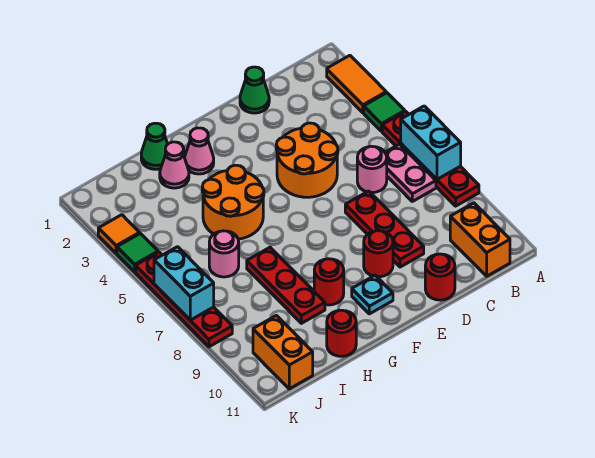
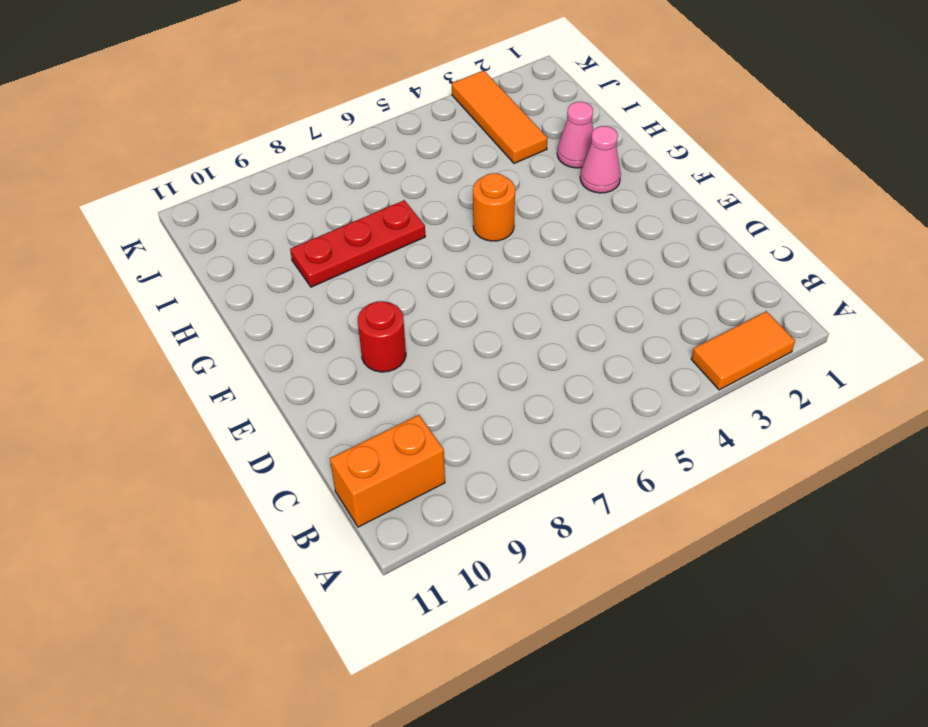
orange 1x1 round brick [473,173,515,241] -> orange 2x2 round brick [202,165,264,239]
orange 1x3 tile [452,70,548,163] -> orange 1x1 tile [98,215,140,253]
none -> green 1x1 tile [364,93,405,131]
none -> red 1x4 plate [382,111,479,206]
none -> pink 1x2 plate [385,144,436,201]

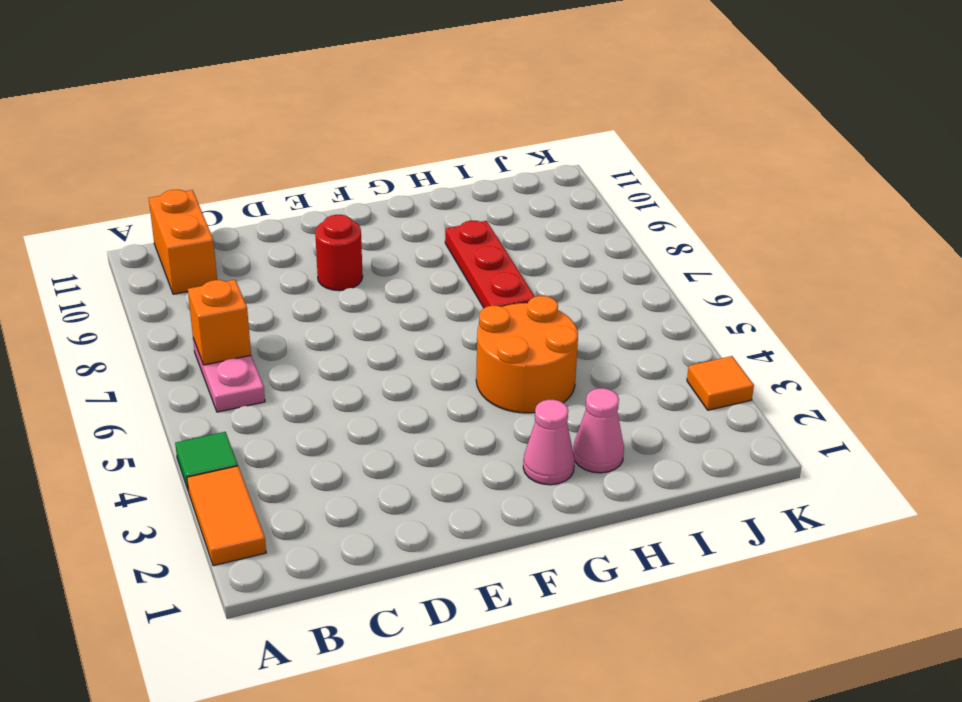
orange 1x1 brick [188,280,251,365] -> none
none -> red 1x4 plate [382,111,479,206]
none -> pink 1x1 round brick [357,146,387,193]
none -> green 1x1 cone [240,67,269,113]

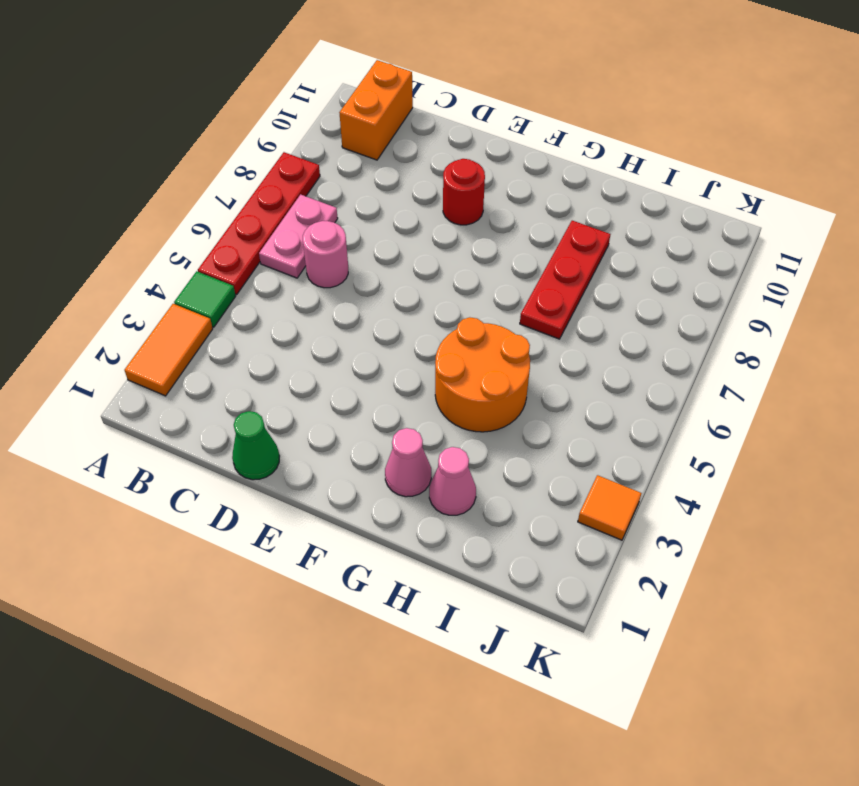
none -> orange 2x2 round brick [276,123,338,197]
none -> red 1x3 plate [345,191,424,267]
none -> red 1x1 round brick [425,254,455,300]

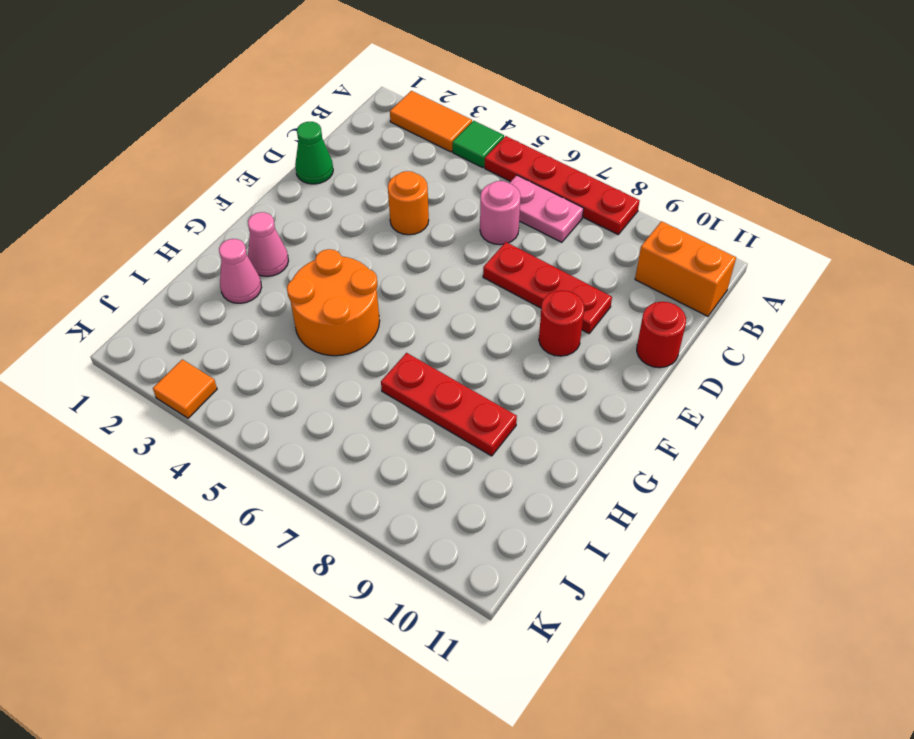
orange 1x1 round brick [388,171,429,235] -> orange 2x2 round brick [276,123,338,197]
none -> cyan 1x1 plate [352,275,393,314]
none -> red 1x1 round brick [314,259,344,305]
none -> green 1x1 cone [141,123,168,169]

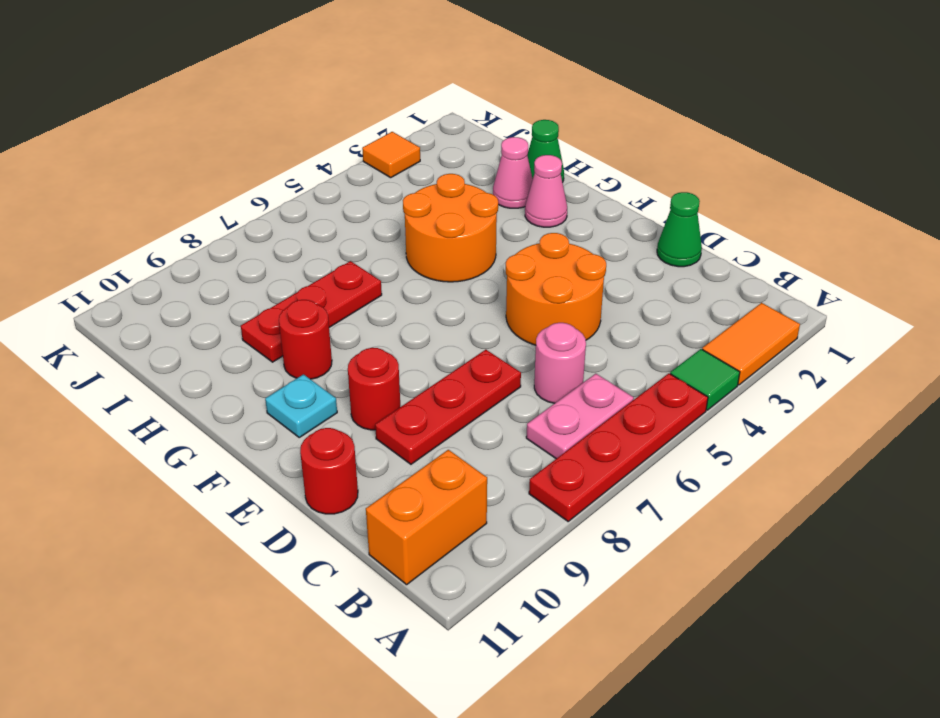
none -> red 1x1 round brick [327,310,356,356]
none -> pink 1x1 round brick [209,231,239,277]
none -> orange 1x2 brick [253,315,313,389]

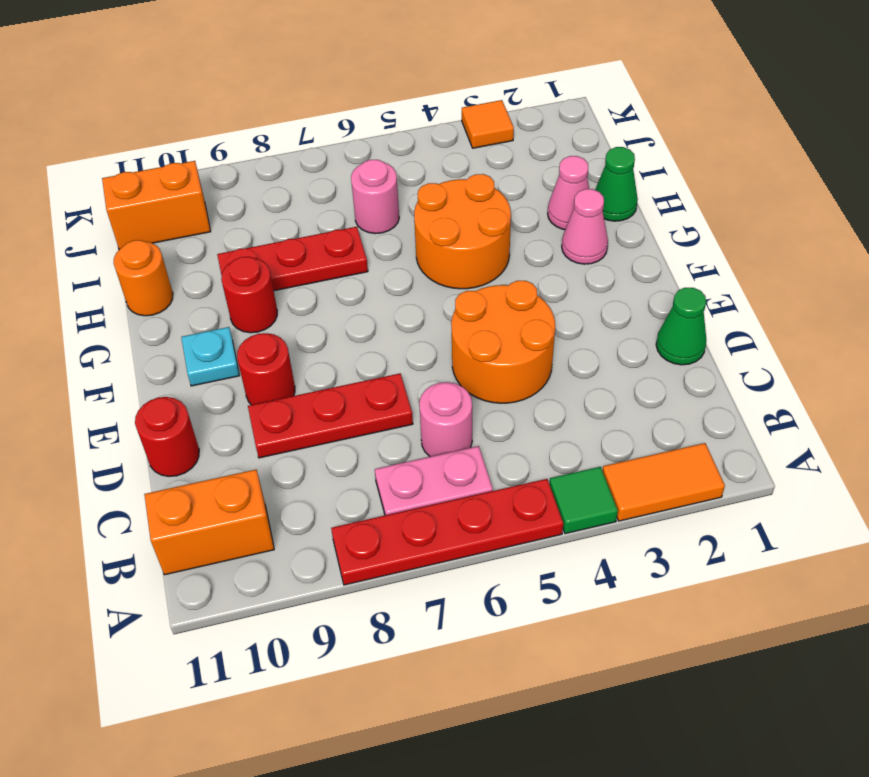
orange 1x1 round brick [114,240,173,316] -> red 1x1 round brick [327,310,356,356]
none -> green 1x1 tile [117,233,158,272]
none -> red 1x4 plate [136,252,232,347]
none -> cyan 1x2 brick [401,106,461,179]

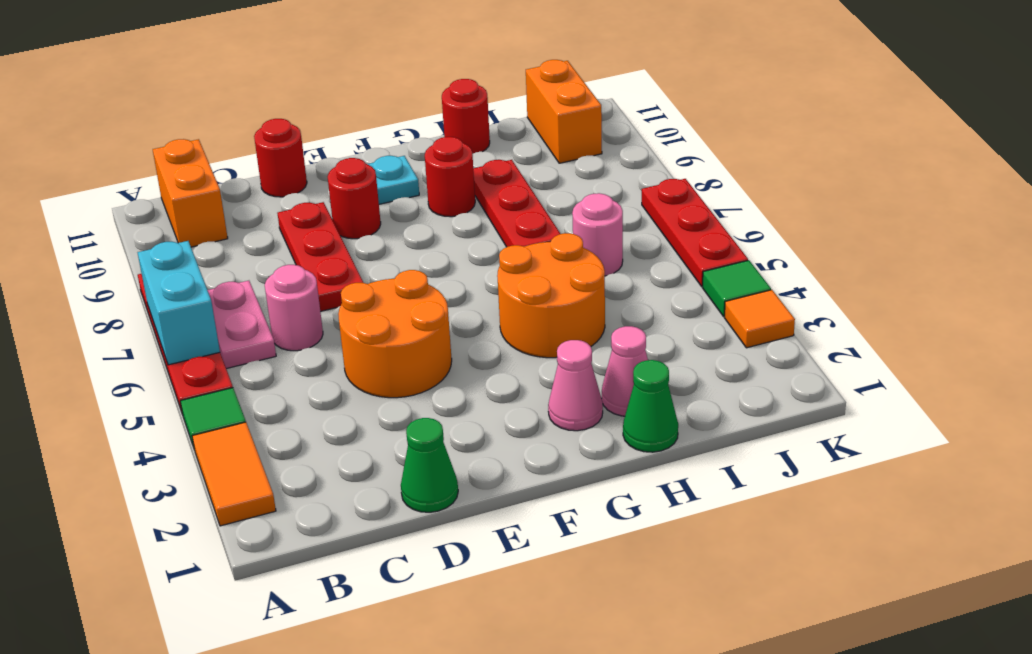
red 1x3 plate [642,179,748,287] -> red 1x4 plate [136,252,232,347]
none -> cyan 1x2 brick [154,247,214,320]

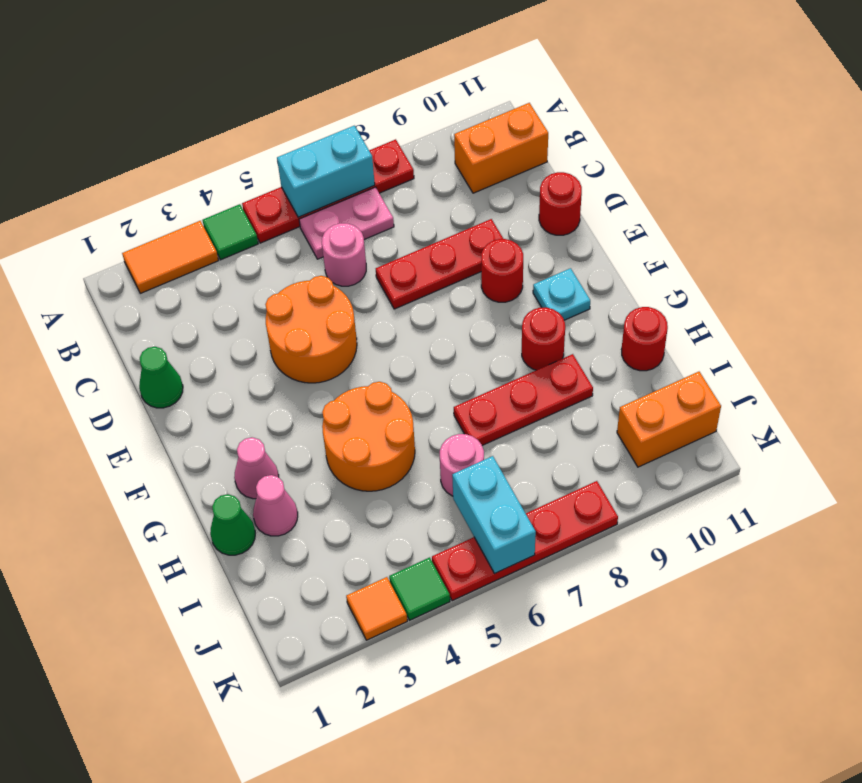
cyan 1x2 brick [452,456,536,573] -> cyan 1x2 brick turned to [154,247,214,320]

